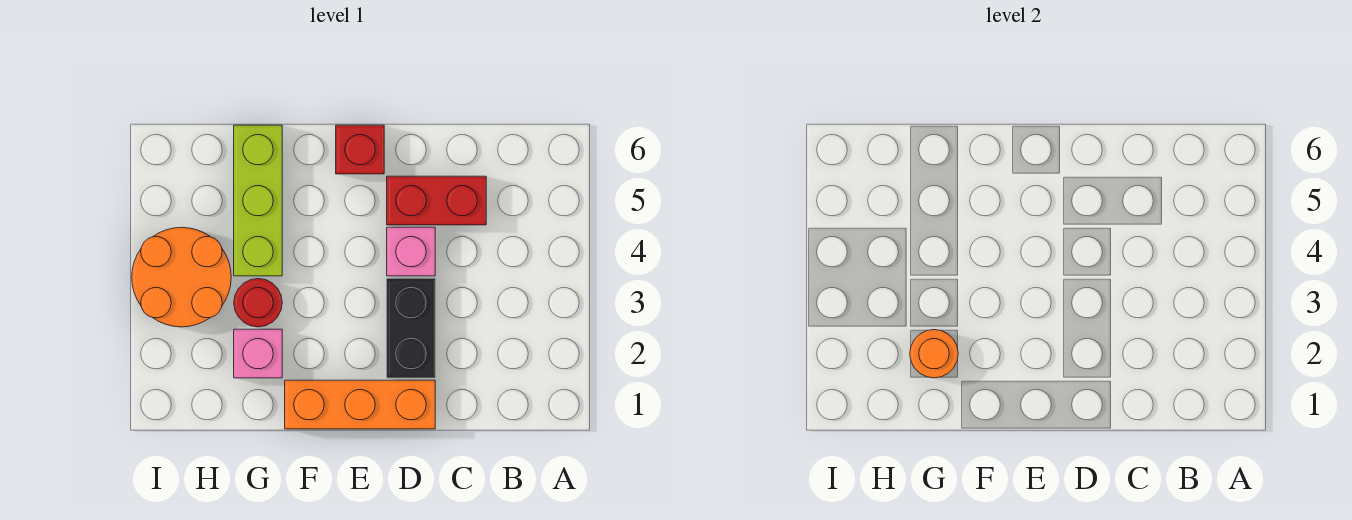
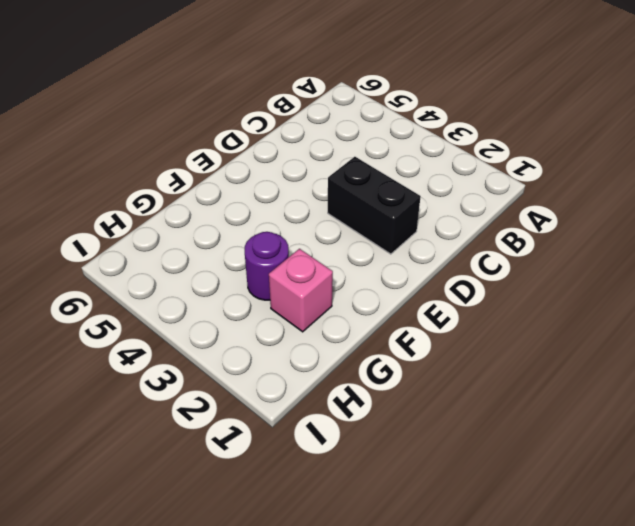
purple 1x1 round brick [245,232,289,300] -> red 1x1 round brick [234,279,282,327]
none -> red 1x2 brick [387,176,486,225]
none -> orange 1x3 brick [285,380,435,429]

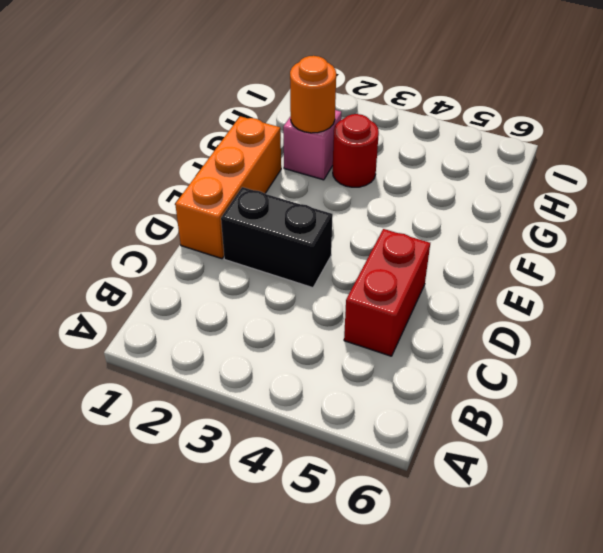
none -> pink 1x1 brick [387,227,435,276]
none -> red 1x1 brick [336,125,384,174]

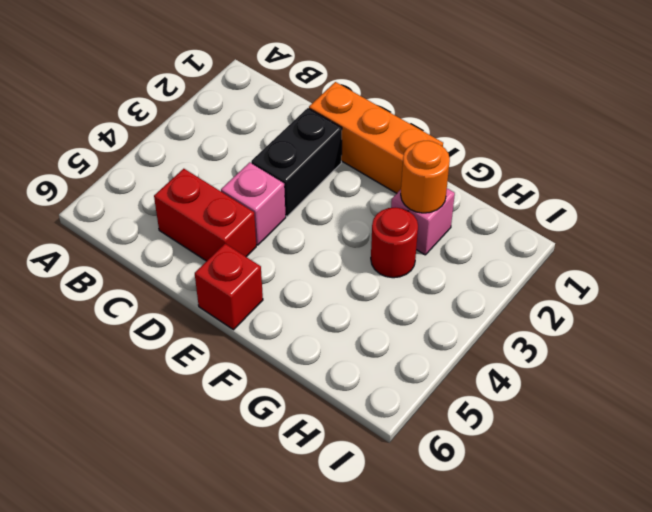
none -> lime 1x3 brick [234,125,282,276]
none -> orange 2x2 round brick [132,227,231,327]

